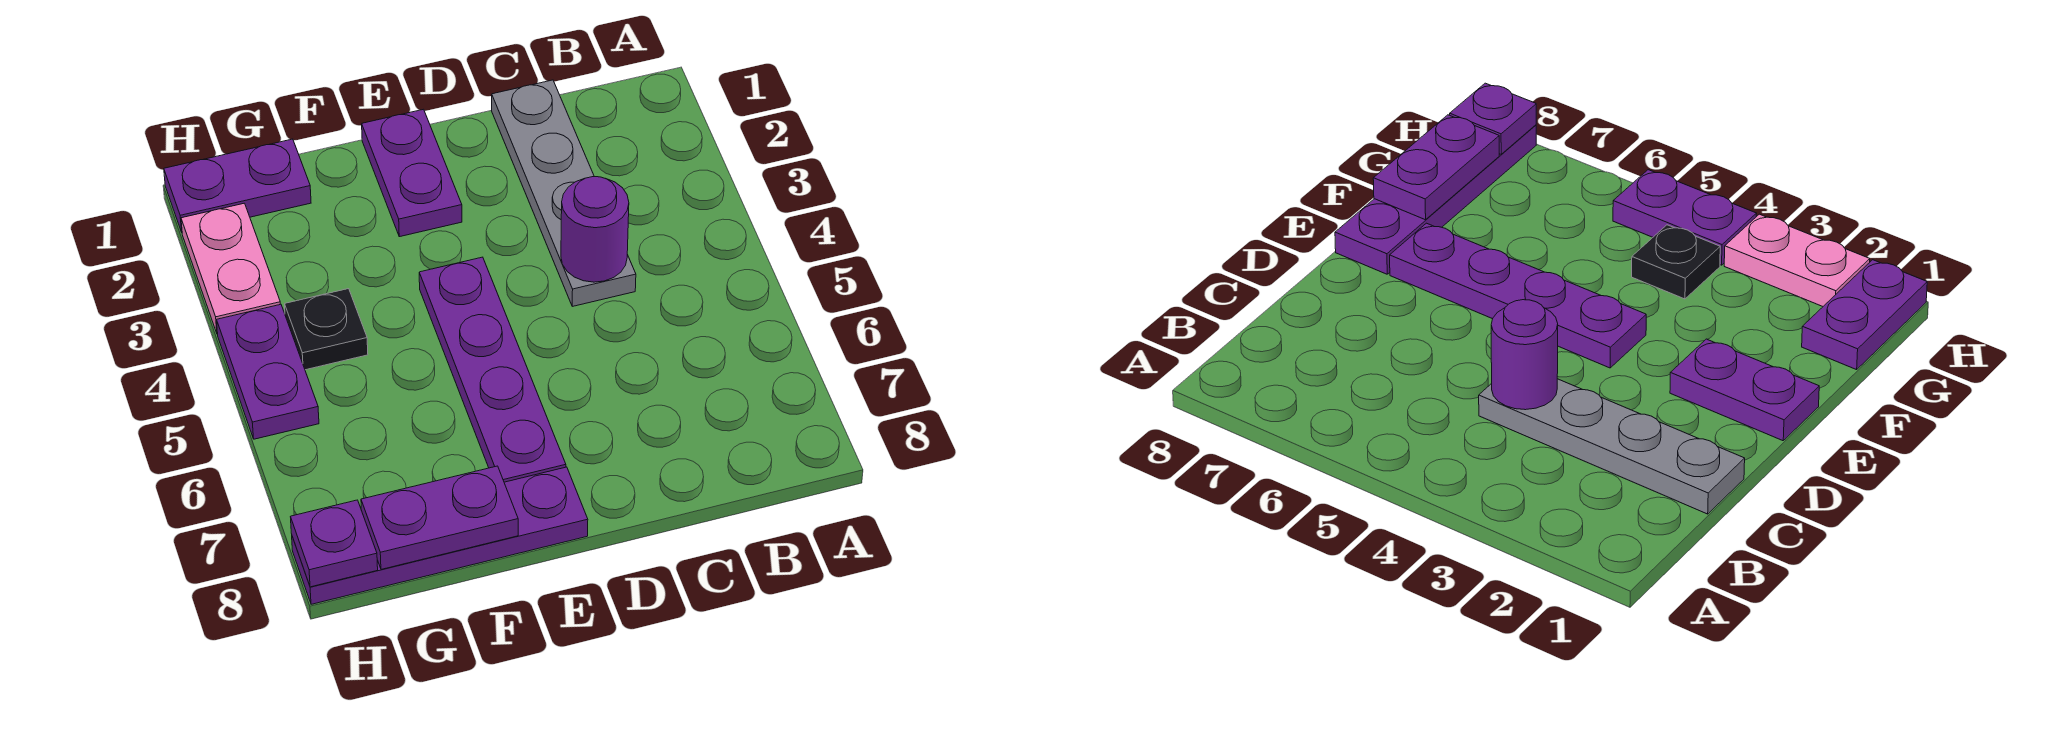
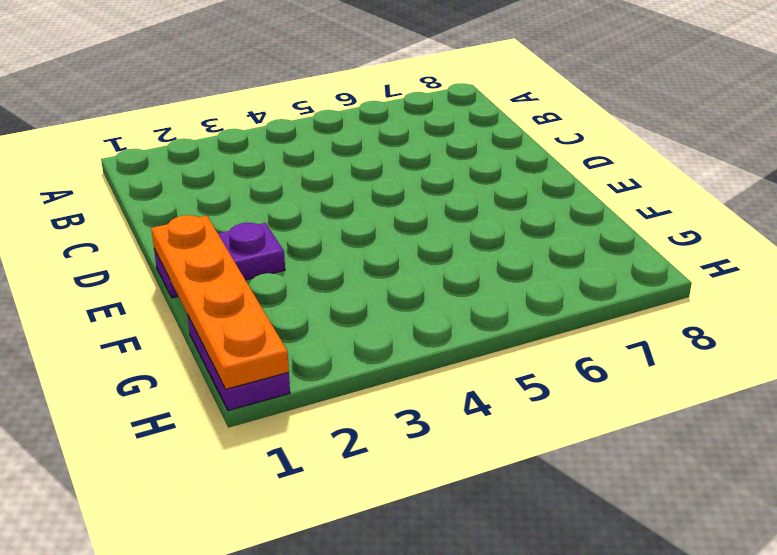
orange 1x4 plate [151,215,289,389] -> none
none -> grey 1x4 plate [492,80,636,306]
none -> purple 1x4 plate [419,257,566,482]

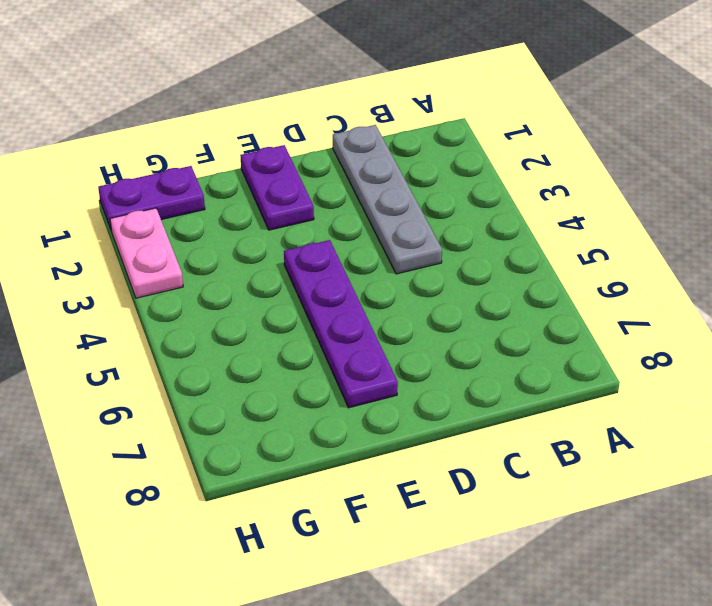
none -> purple 1x4 plate [292,467,588,604]
none -> black 1x1 plate [285,289,368,370]

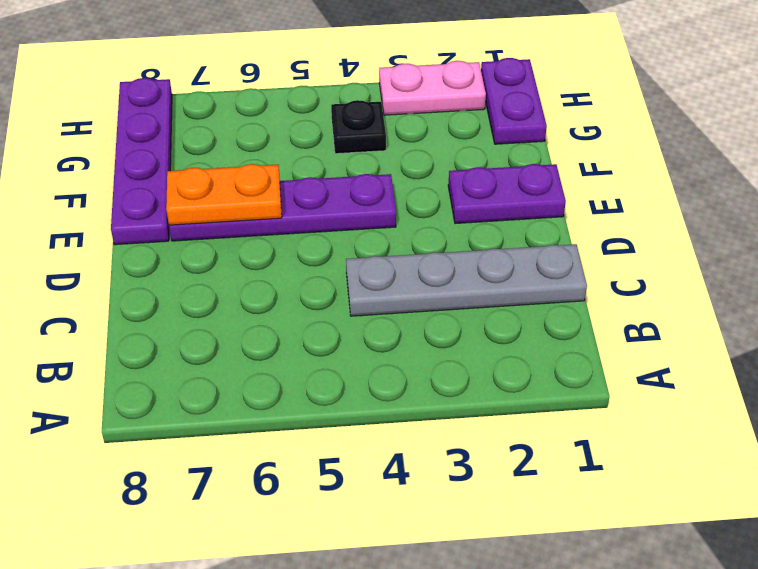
orange 1x2 plate [166,164,282,225] -> none
none -> purple 1x2 plate [217,304,319,439]
none -> purple 1x1 round brick [561,177,629,282]

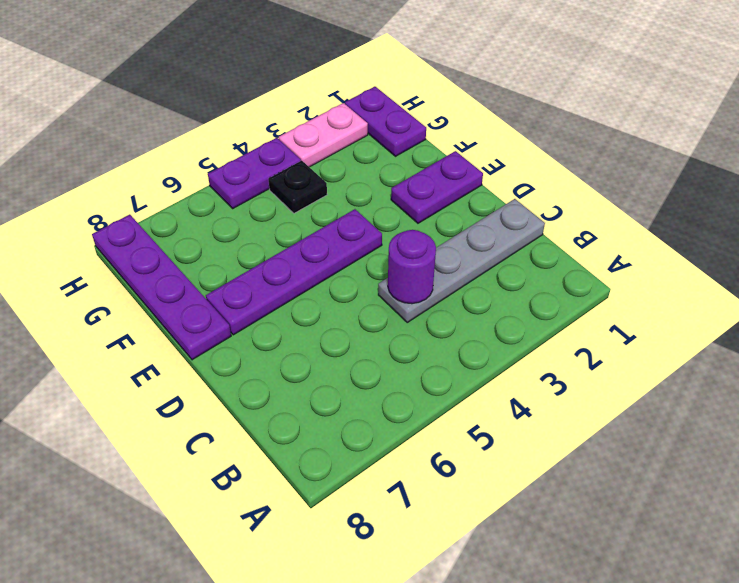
none -> purple 1x2 plate [361,466,518,569]
none -> purple 1x1 plate [291,500,378,587]

